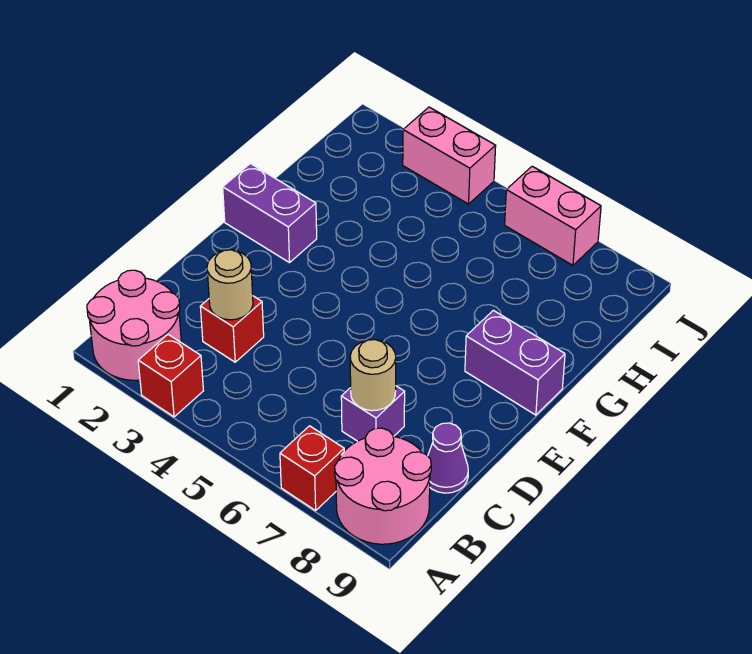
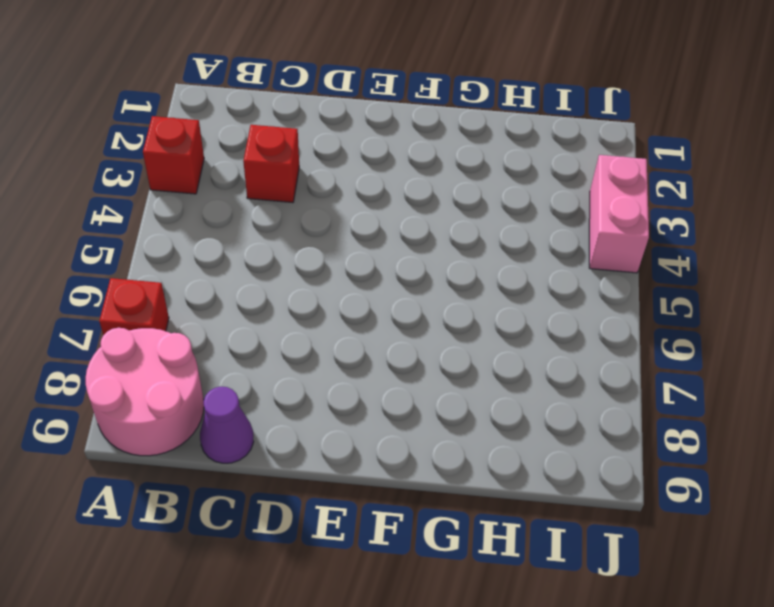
none -> pink 2x2 round brick [87,270,181,380]
none -> purple 1x1 brick [341,386,405,441]
none -> purple 1x2 brick [223,164,317,263]

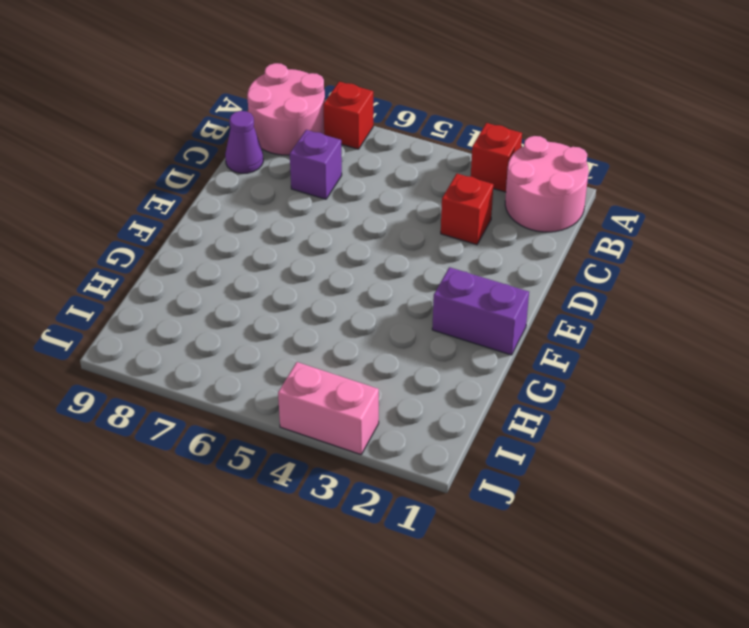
none -> purple 1x2 brick [465,310,565,415]
none -> pink 1x2 brick [505,166,601,265]
none -> tan 1x1 round brick [207,250,253,320]

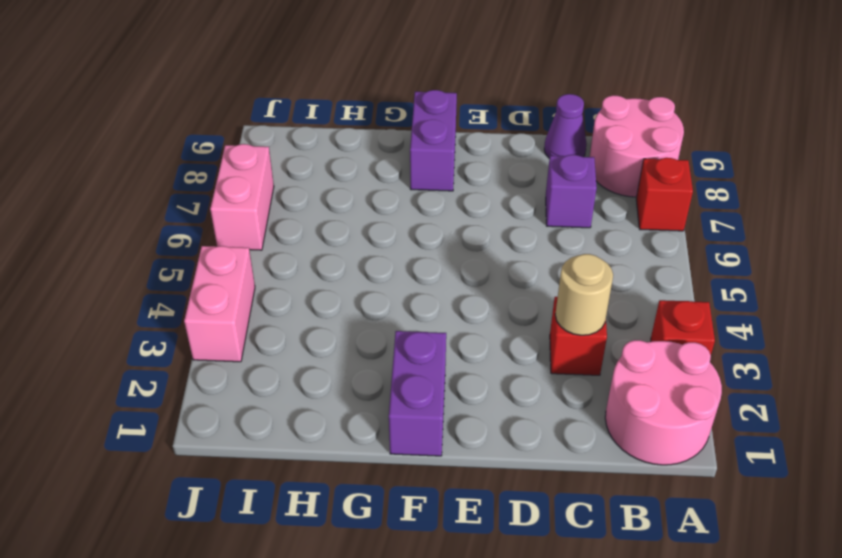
none -> tan 1x1 round brick [350,340,396,411]

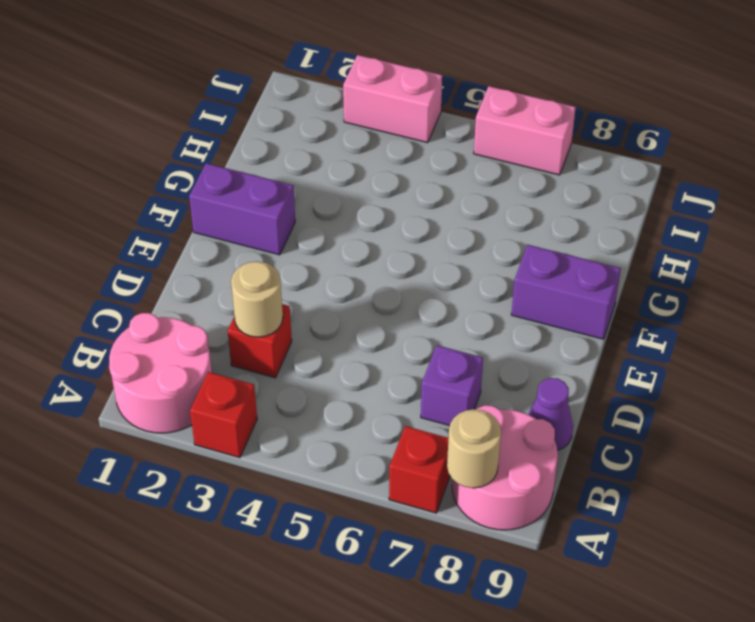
tan 1x1 round brick [447,409,501,488] -> tan 1x1 round brick moved to [350,340,396,411]

